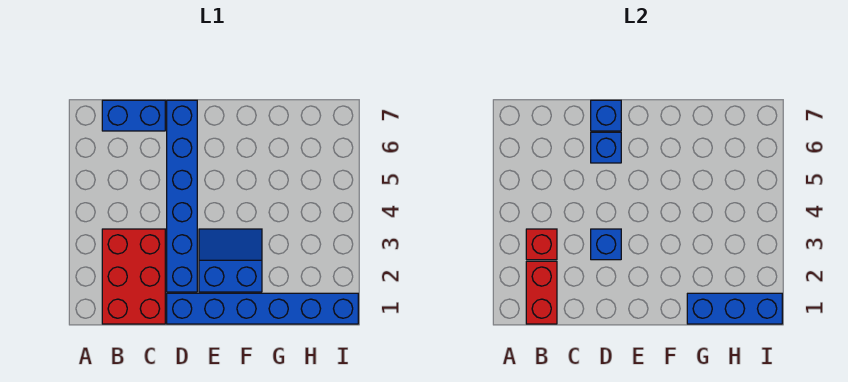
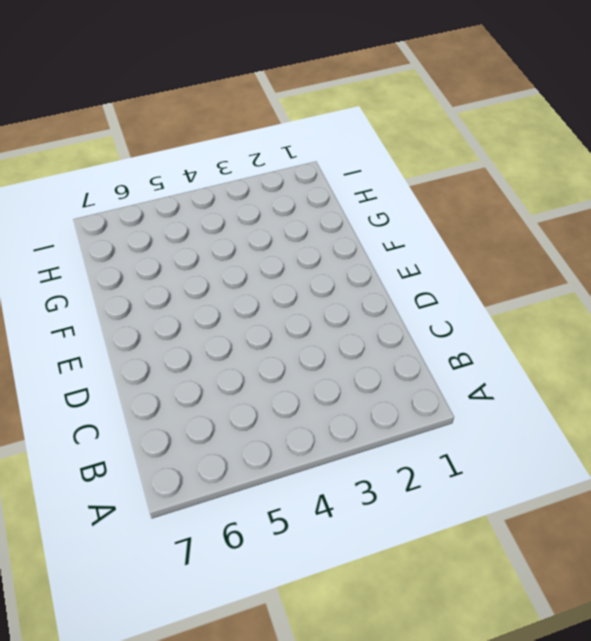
none -> red 2x3 brick [102,229,165,324]
none -> blue 1x2 brick [102,100,165,131]

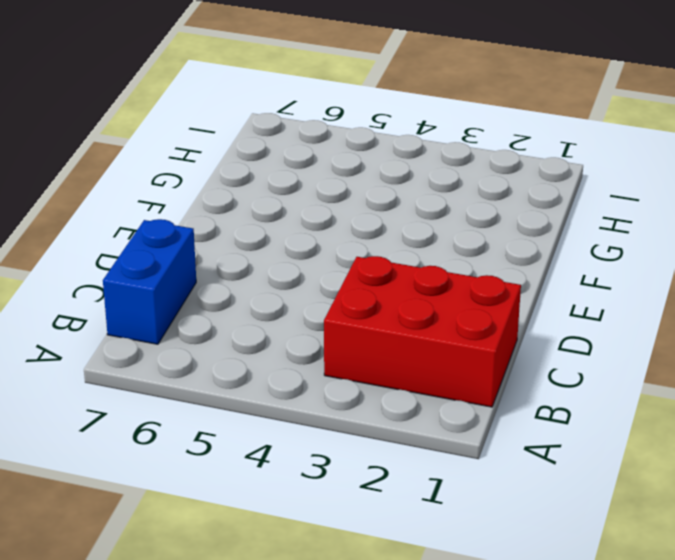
none -> blue 1x6 brick [167,293,358,324]
none -> blue 1x6 brick [167,100,197,292]

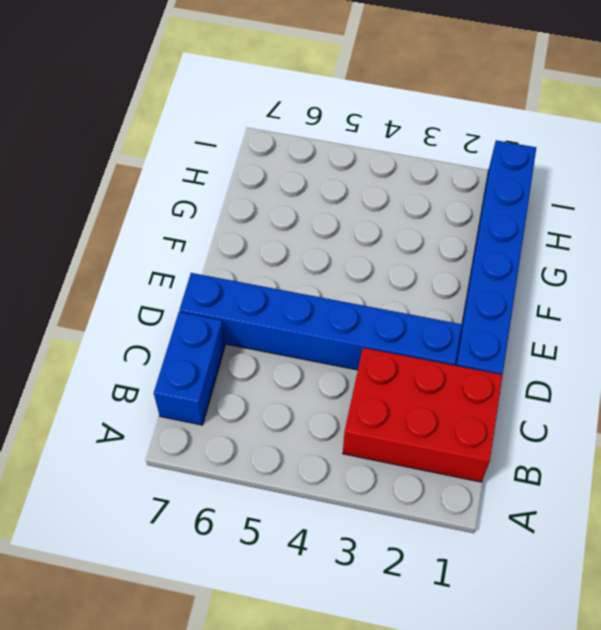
none -> blue 2x2 slope [199,229,262,292]
none -> red 1x2 brick [526,261,557,324]

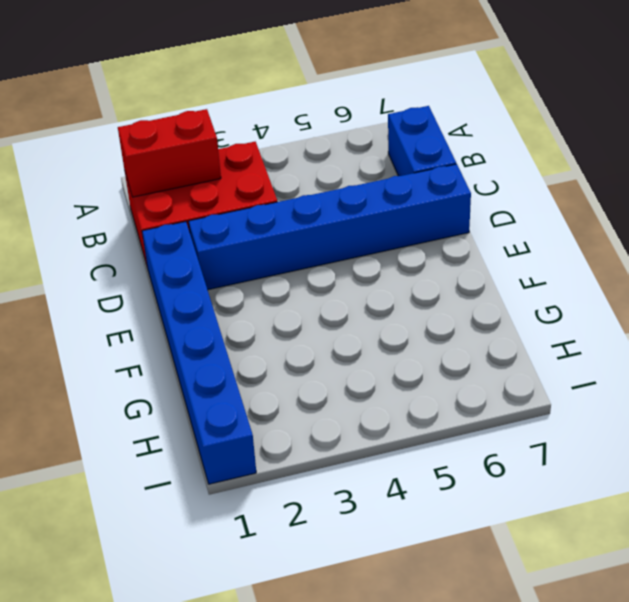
none -> blue 2x2 slope [199,229,262,292]
none -> red 1x1 brick [526,229,557,260]

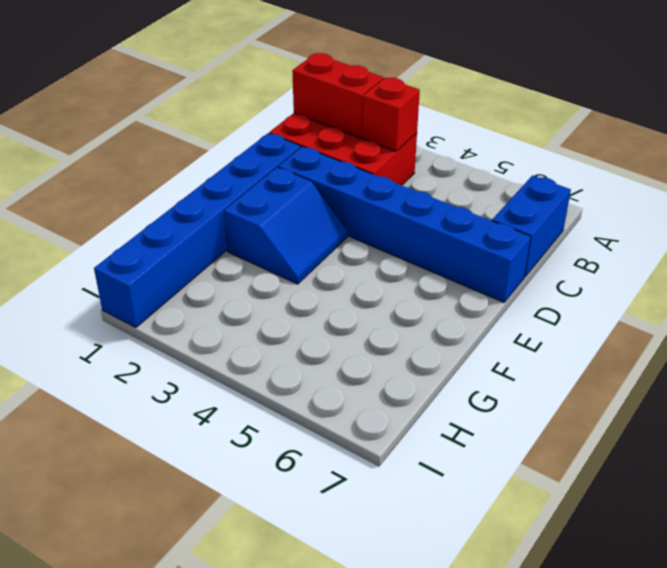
none -> blue 1x1 brick [591,229,621,260]
none -> blue 1x1 brick [591,132,621,163]

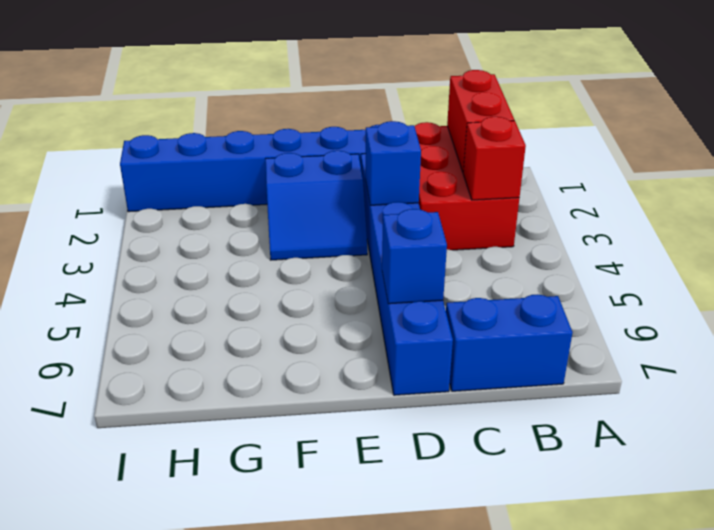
none -> blue 1x1 brick [591,100,621,131]
none -> blue 1x3 brick [687,293,782,324]

